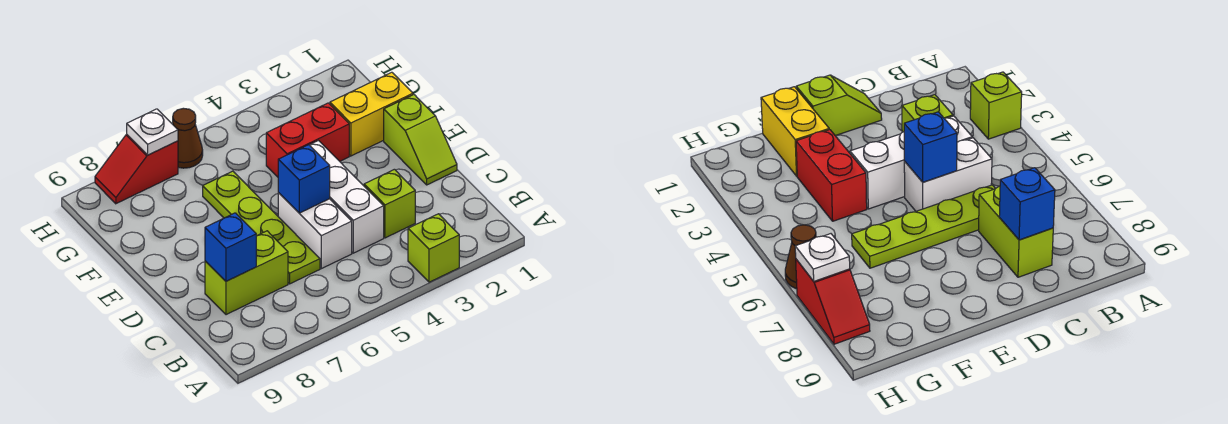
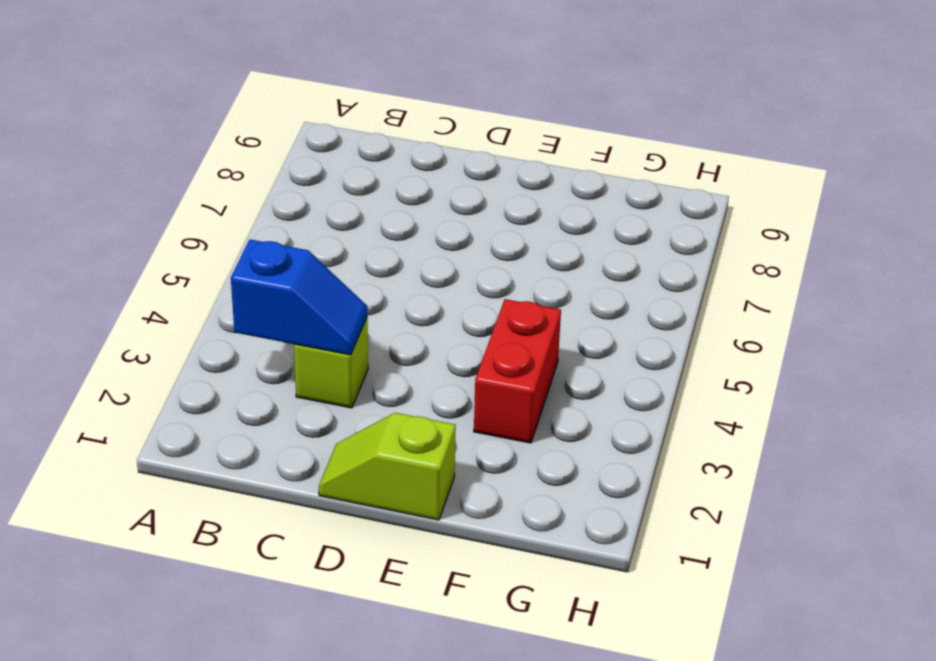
blue 1x2 slope [231,240,367,355] -> none
none -> lime 1x1 brick [408,214,459,282]
none -> white 1x3 brick [310,141,384,253]
none -> white 1x2 brick [278,193,352,269]

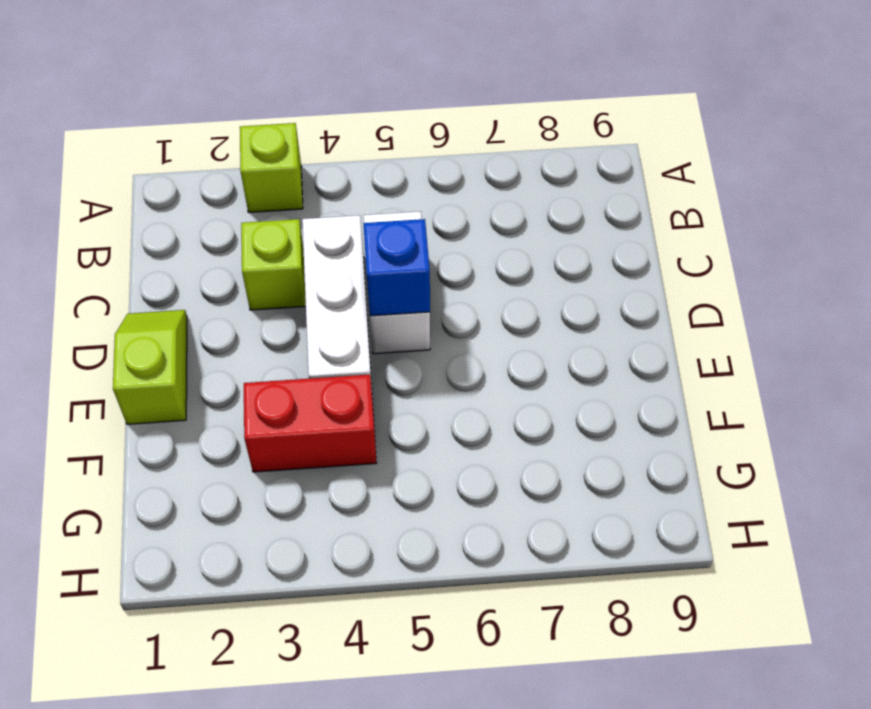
none -> lime 1x4 plate [203,171,320,284]
none -> lime 1x2 brick [205,231,288,315]
none -> yellow 1x2 brick [330,72,413,156]

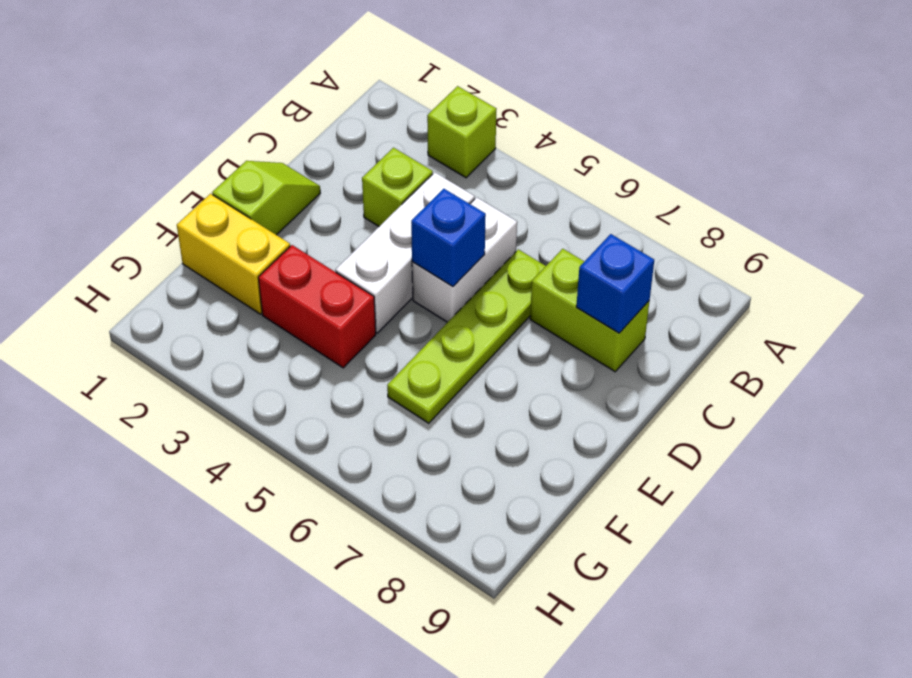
none -> brown 1x1 cone [173,108,203,168]
none -> red 1x2 slope [95,135,178,204]
none -> white 1x1 plate [127,109,178,155]

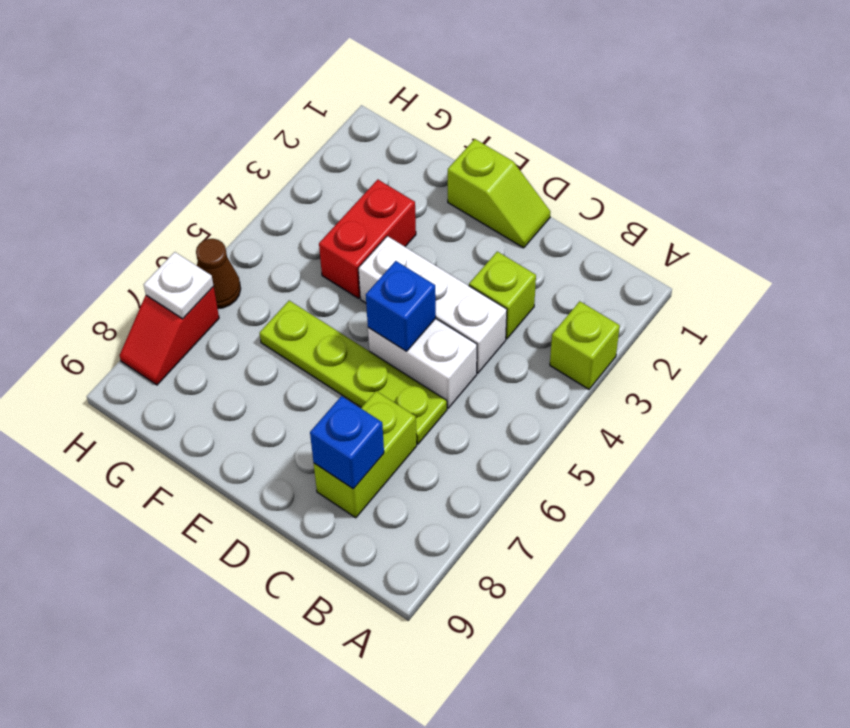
none -> yellow 1x2 brick [330,72,413,156]

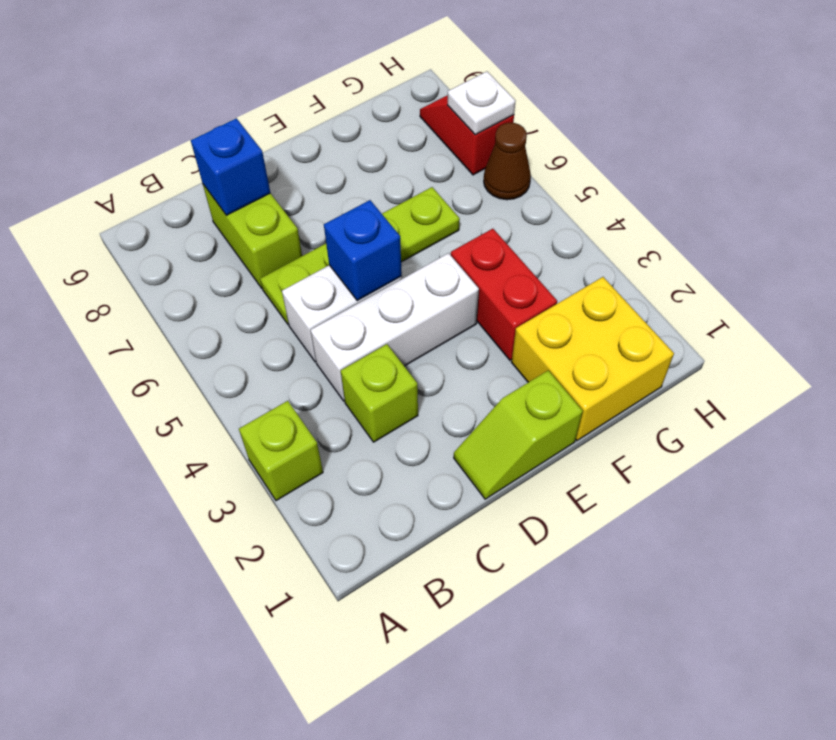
yellow 2x2 brick [512,277,674,441] -> yellow 1x2 brick [330,72,413,156]

